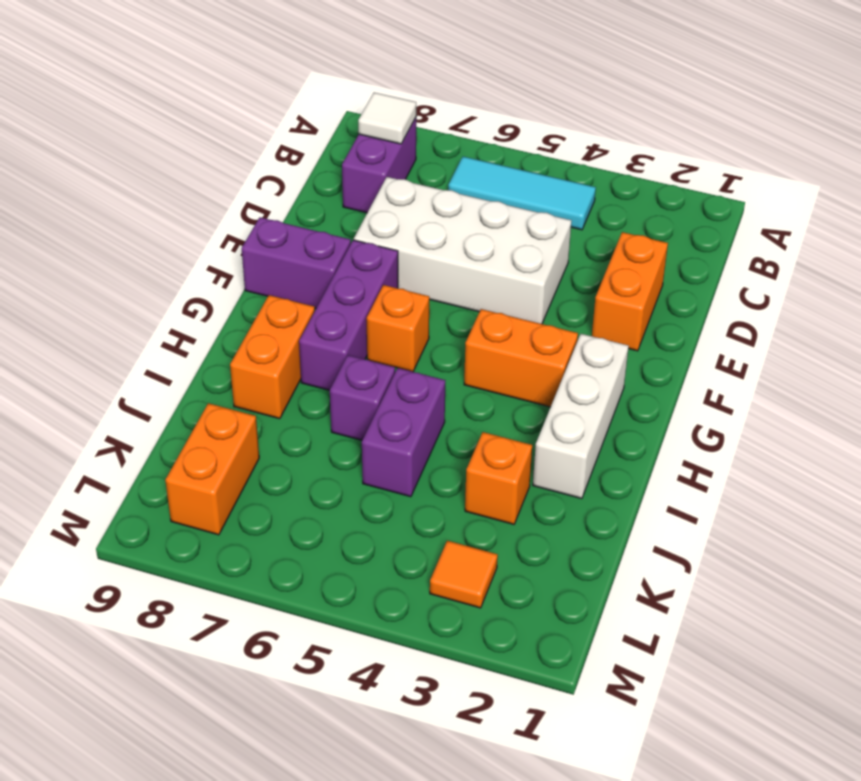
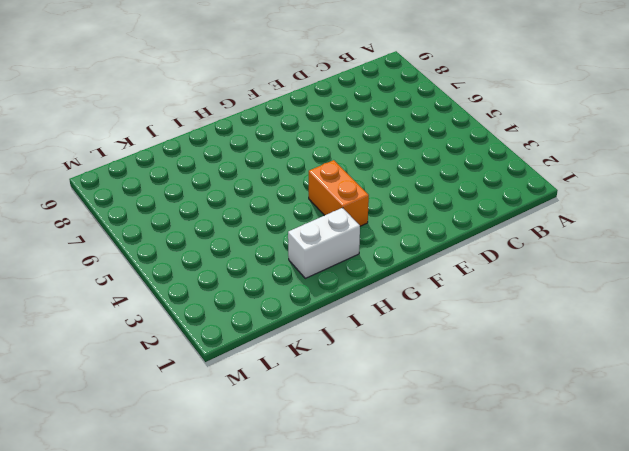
white 1x2 brick [288,208,360,278] -> white 1x3 brick [533,334,629,499]
none -> cyan 1x3 tile [448,157,596,230]
none -> purple 1x2 brick [342,118,416,213]
none -> orange 1x2 brick [592,232,668,351]

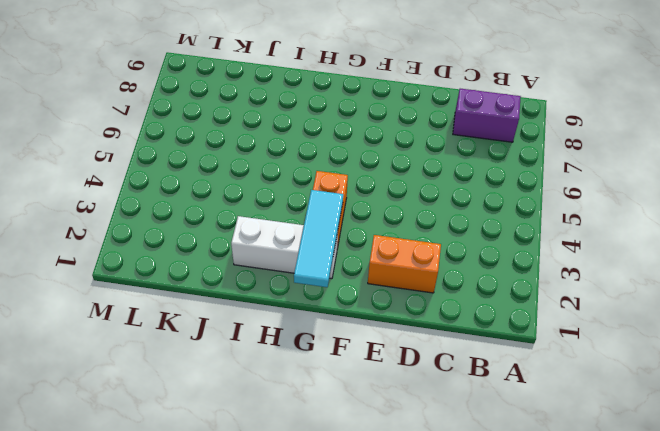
cyan 1x3 tile [294,190,343,287] -> cyan 1x3 tile moved to [448,157,596,230]
none -> white 2x4 brick [354,177,572,324]
none -> purple 1x3 brick [299,240,398,390]
none -> purple 1x2 brick [242,217,351,308]

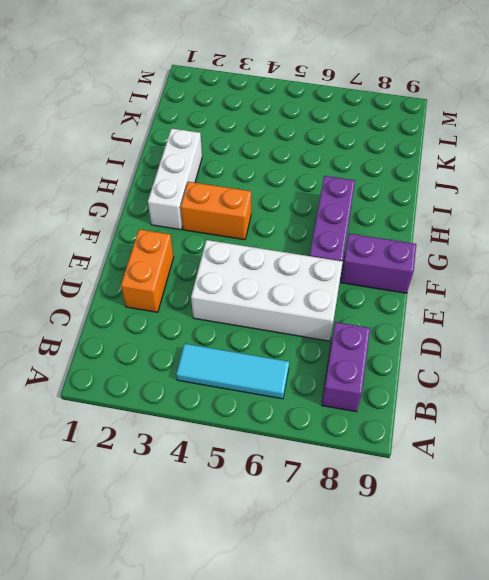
none -> orange 1x1 brick [367,285,429,372]
none -> orange 1x2 brick [230,295,315,419]
none -> purple 1x2 brick [362,368,445,497]

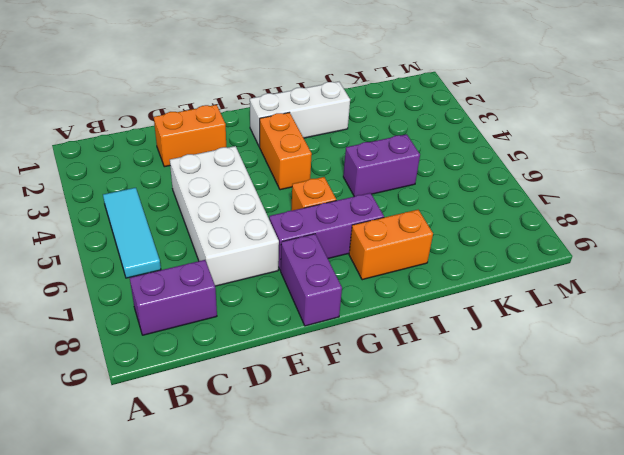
none -> purple 1x1 brick [330,355,395,440]
none -> orange 1x1 brick [465,432,532,524]
none -> orange 1x2 brick [165,403,259,535]

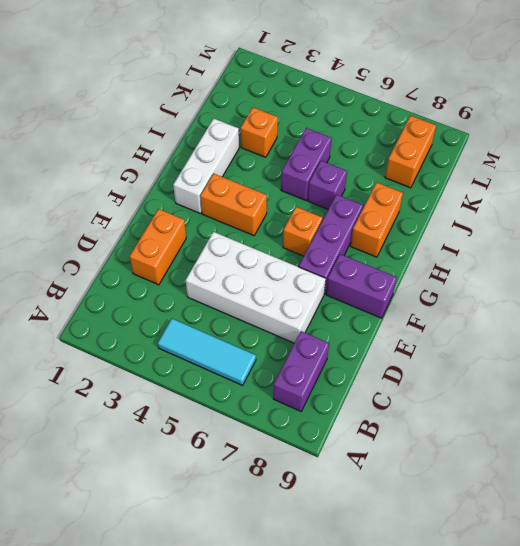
none -> orange 1x1 tile [430,541,498,608]
none -> white 1x1 tile [358,93,416,144]

